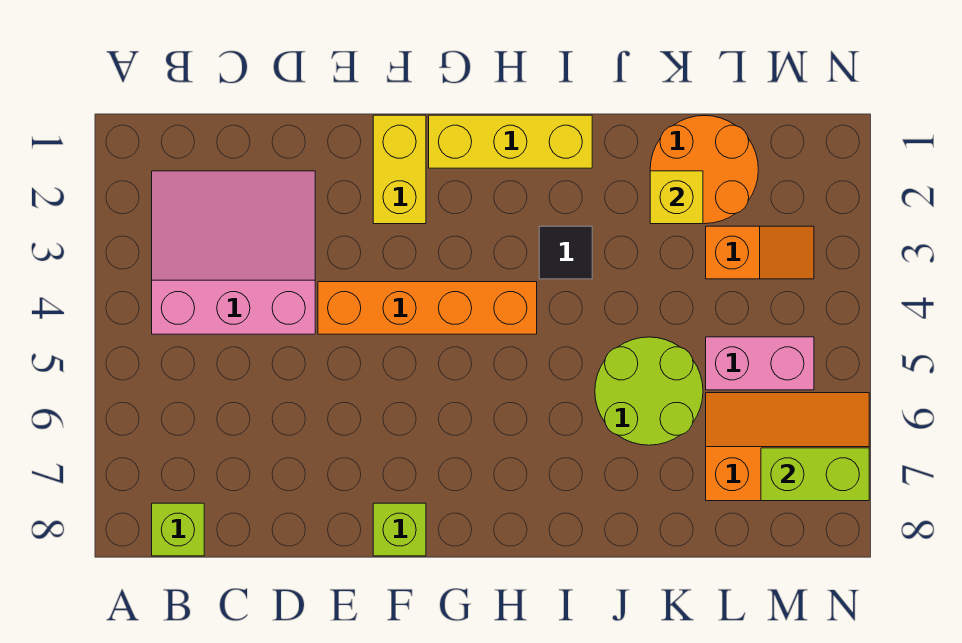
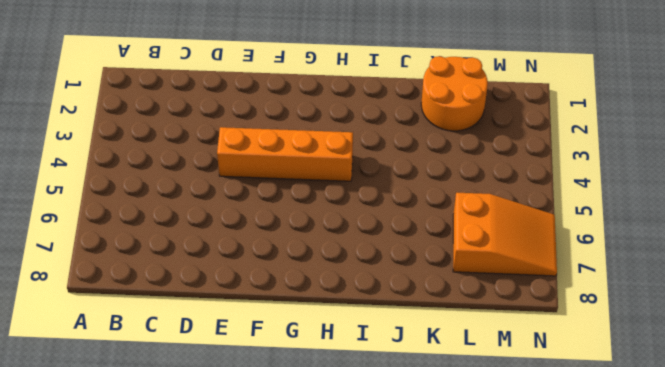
orange 2x3 slope [453,193,557,276] -> orange 2x3 slope turned to [706,393,869,501]
none -> pink 3x3 slope [152,171,315,334]
none -> lime 1x1 brick [152,503,204,556]
none -> yellow 1x2 brick [373,115,426,224]

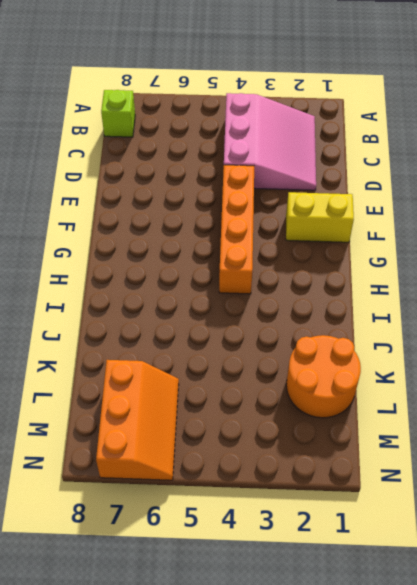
none -> lime 1x1 brick [373,503,426,556]
none -> yellow 1x3 brick [429,115,592,168]
none -> black 1x1 tile [539,226,592,279]

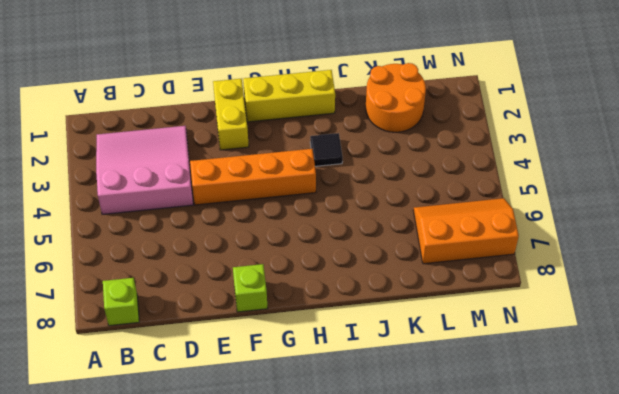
none -> lime 2x2 round brick [595,337,703,445]
none -> orange 1x2 slope [706,226,814,279]
none -> pink 1x2 brick [706,337,814,390]

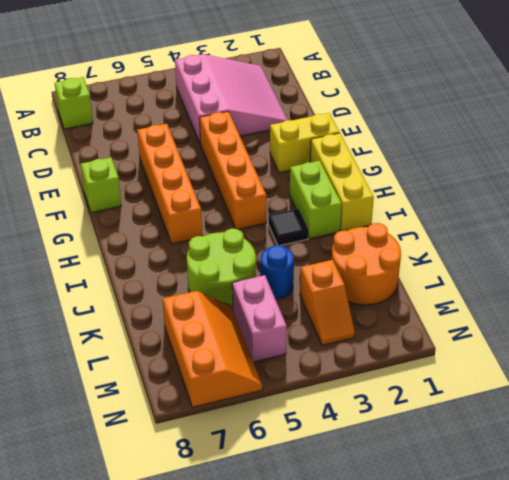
orange 1x4 brick [137,124,202,244] -> none
lime 1x2 brick [289,161,342,239] -> lime 1x2 brick moved to [761,448,869,501]
blue 1x1 round brick [260,245,294,299] -> none
none -> yellow 1x1 brick [650,171,703,224]

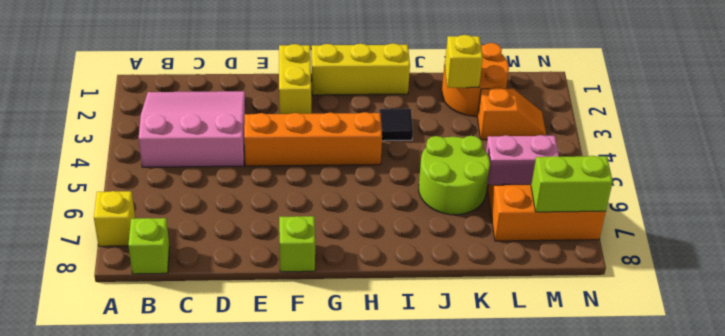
yellow 1x1 brick [94,191,135,246] -> none

